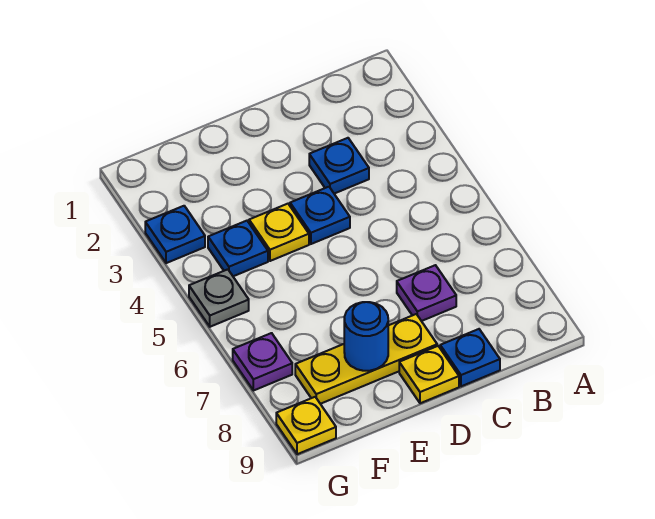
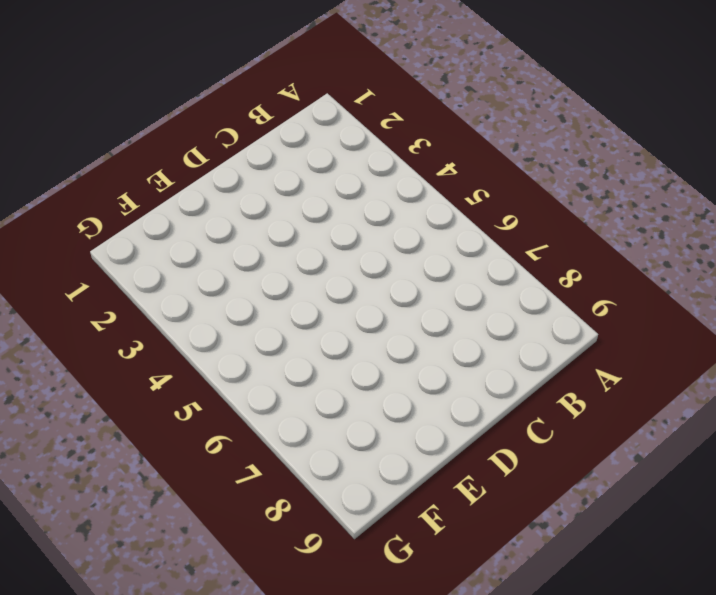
none -> blue 1x1 plate [309,138,369,194]
none -> purple 1x1 plate [397,265,456,321]
none -> blue 1x1 plate [440,329,500,386]

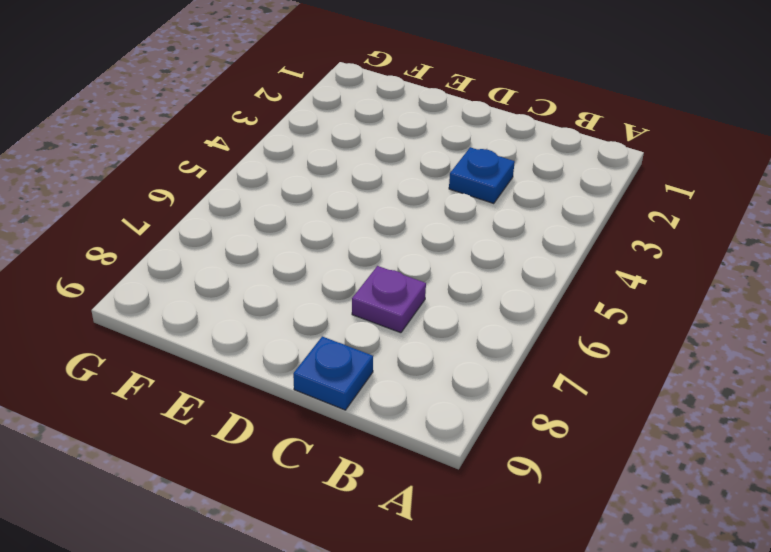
none -> blue 1x1 plate [290,187,350,244]
none -> yellow 1x3 plate [295,314,437,404]
none -> yellow 1x1 plate [399,346,459,403]

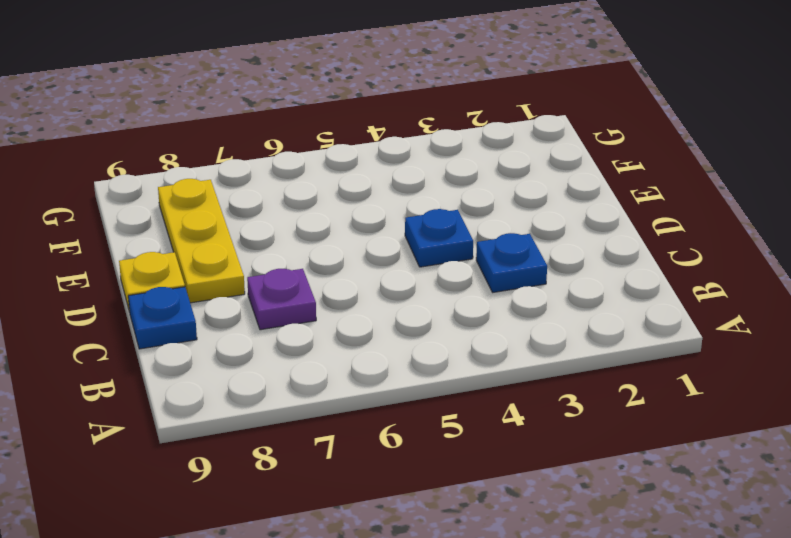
none -> yellow 1x1 plate [249,204,309,261]
none -> blue 1x1 plate [208,221,268,276]
none -> blue 1x1 plate [145,206,205,263]

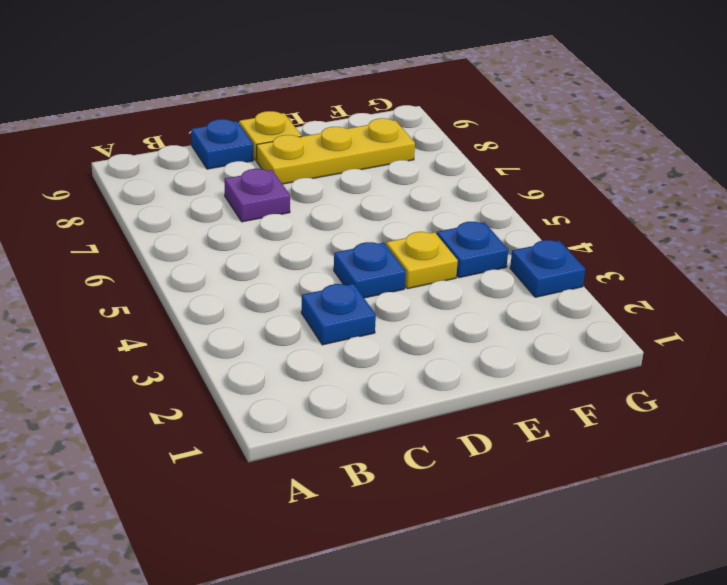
none -> grey 1x1 plate [189,269,249,327]
none -> purple 1x1 plate [233,333,292,391]
none -> yellow 1x1 plate [276,397,336,454]

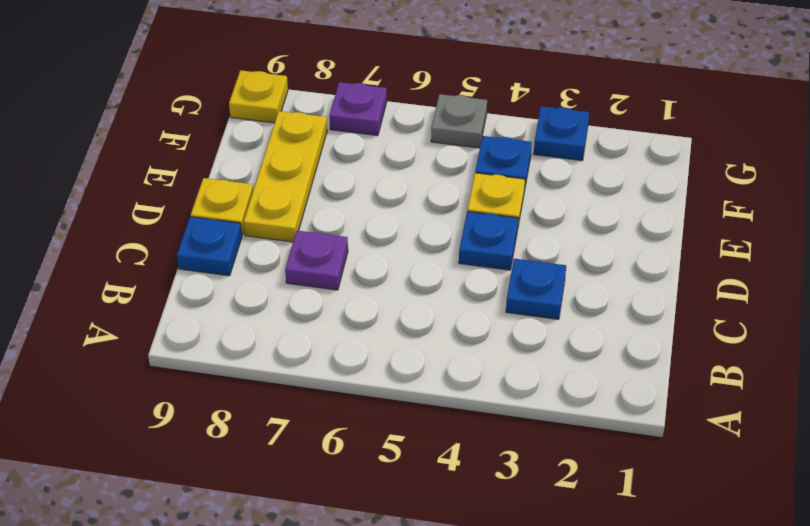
none -> blue 1x1 round brick [344,302,388,371]

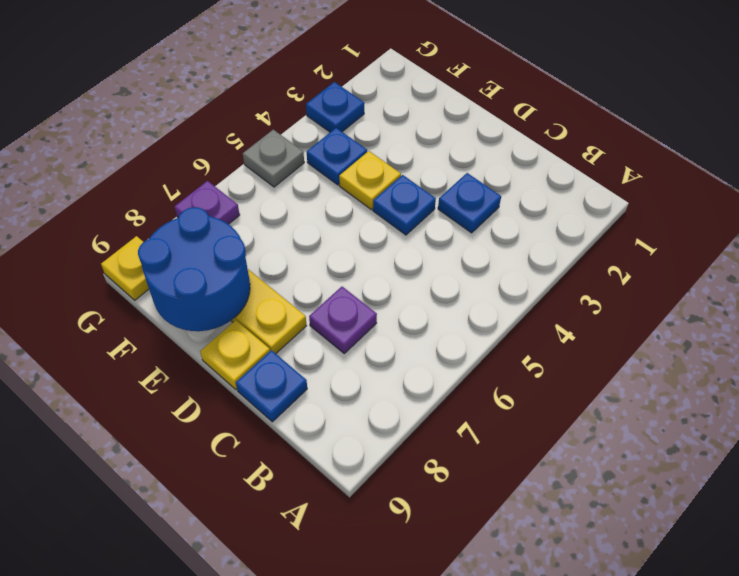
blue 2x2 round brick [138,207,250,331] -> blue 1x1 round brick [344,302,388,371]

